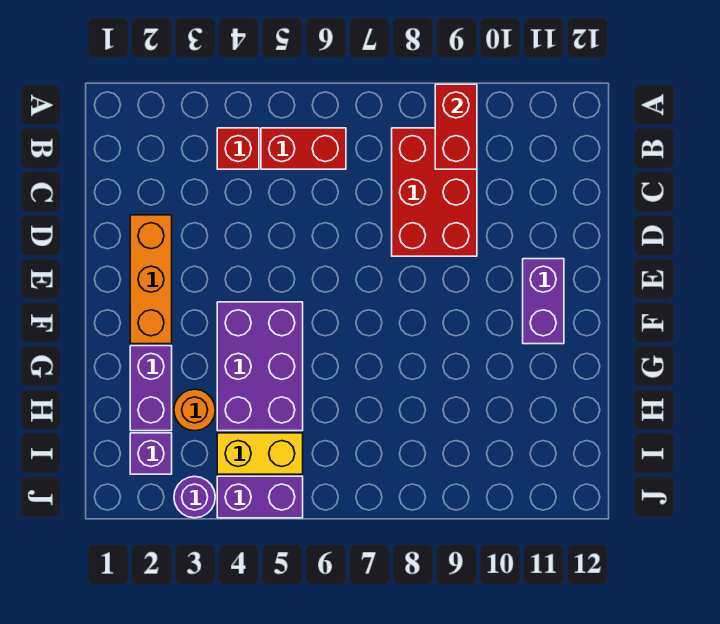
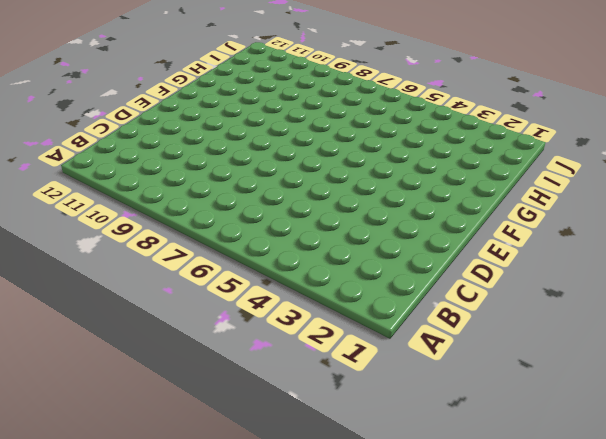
none -> red 1x1 brick [217,128,259,169]
none -> red 1x2 brick [261,128,346,169]
none -> red 2x3 brick [392,128,477,256]

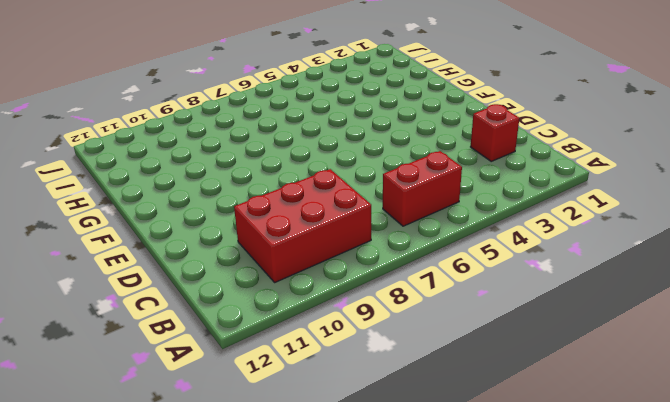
red 2x3 brick [234,169,371,282] -> red 2x3 brick turned to [392,128,477,256]
red 1x1 brick [471,104,519,161] -> red 1x1 brick moved to [217,128,259,169]
none -> orange 1x3 brick [130,215,172,344]
none -> purple 1x2 brick [523,259,564,344]
none -> purple 2x3 brick [217,302,303,431]

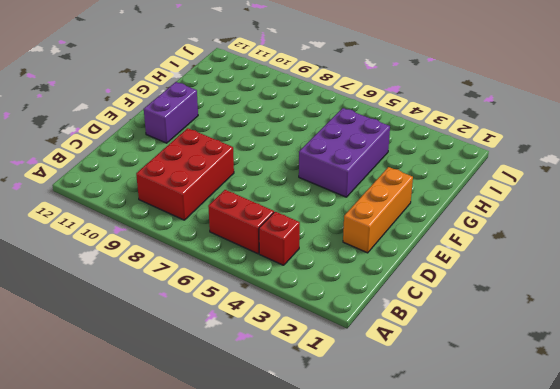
none -> purple 1x2 brick [130,346,172,431]
none -> orange 1x1 round brick [174,389,215,431]
none -> purple 1x1 brick [130,433,172,474]

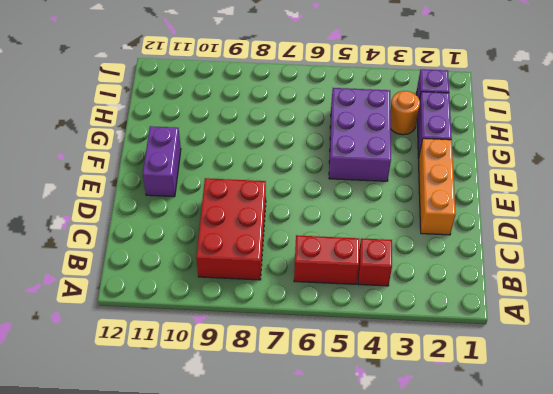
none -> yellow 1x2 brick [217,433,303,474]
none -> purple 1x1 round brick [174,476,215,518]
none -> purple 1x2 brick [217,476,303,518]

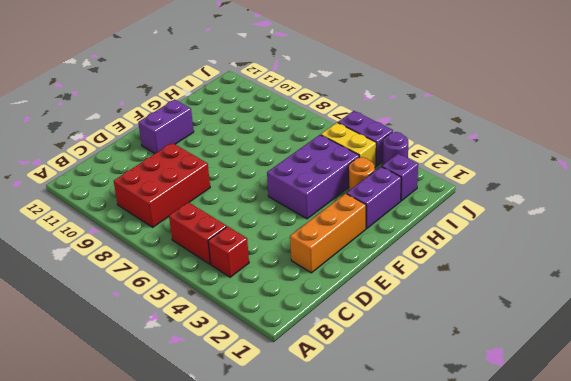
none -> red 1x2 brick [435,84,477,169]

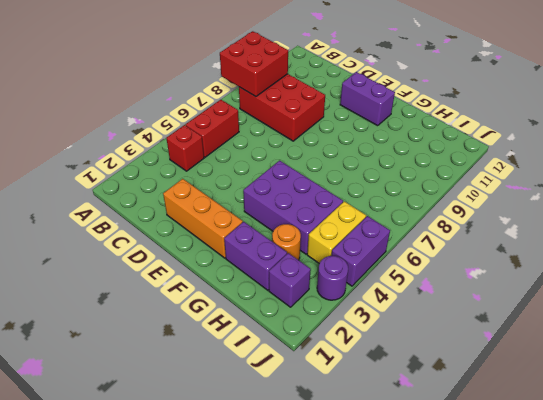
red 2x2 brick [220,31,288,97] -> red 1x2 brick [435,84,477,169]

